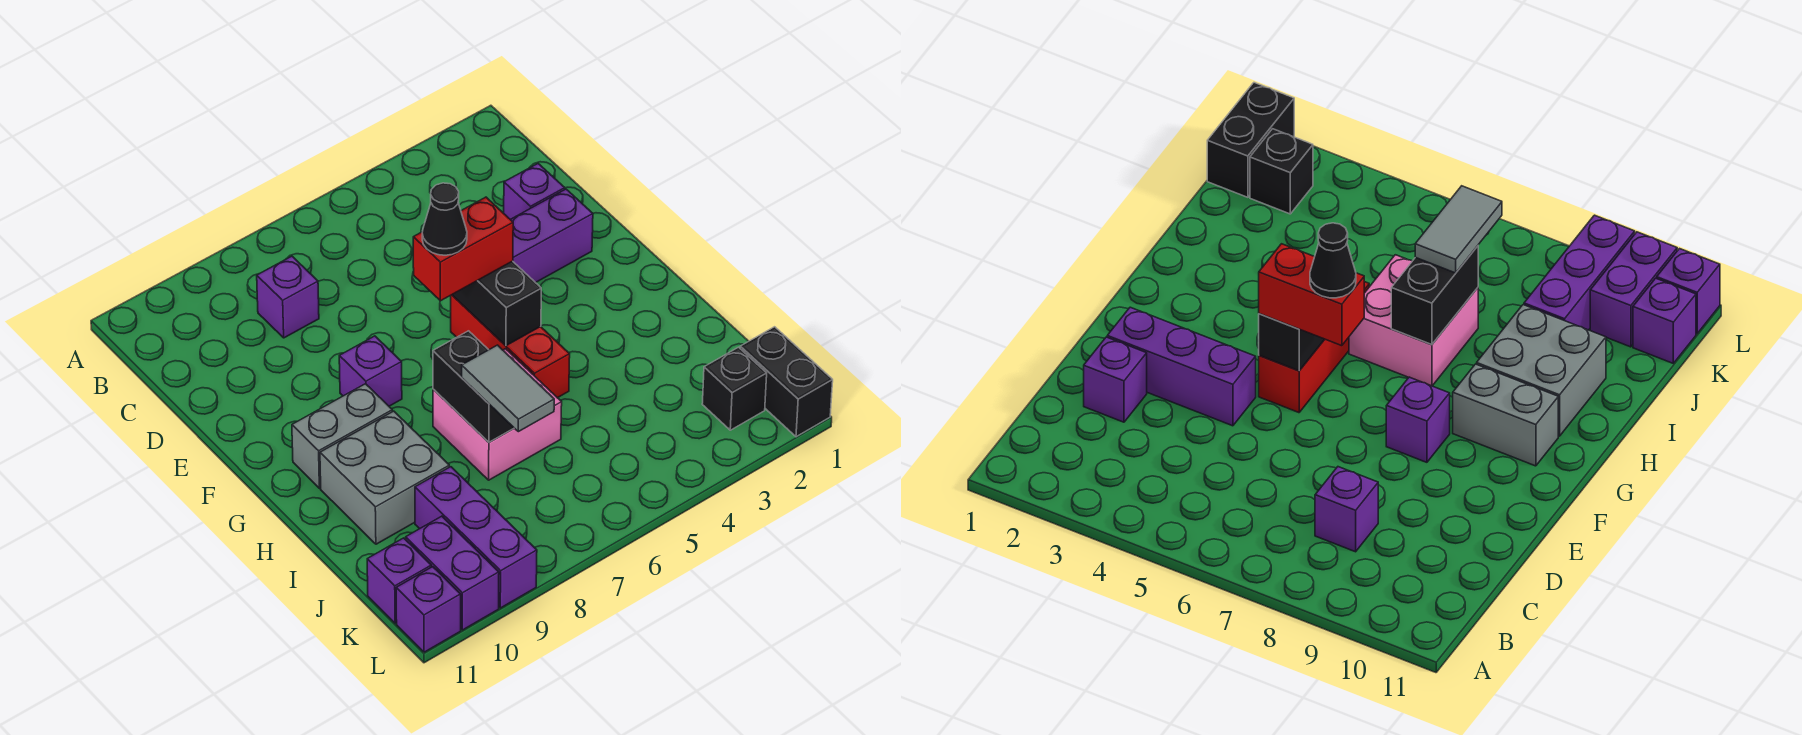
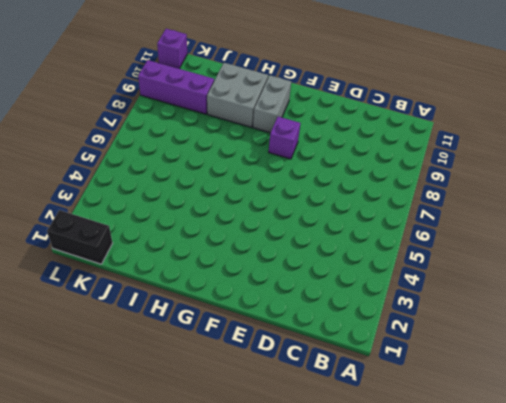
none -> purple 1x1 brick [257,256,319,338]
none -> purple 1x1 brick [504,164,565,219]
none -> purple 1x3 brick [510,189,593,283]

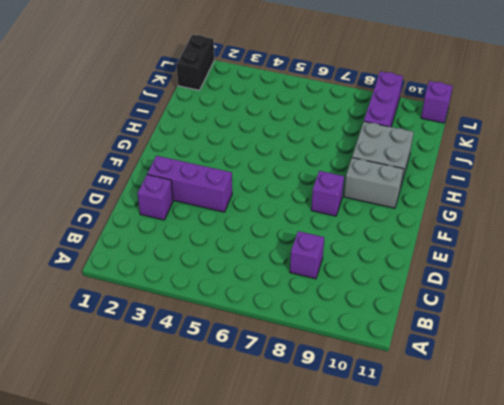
none -> red 1x3 brick [451,295,570,398]
none -> pink 2x2 brick [433,349,562,480]
none -> black 1x1 brick [702,347,767,430]

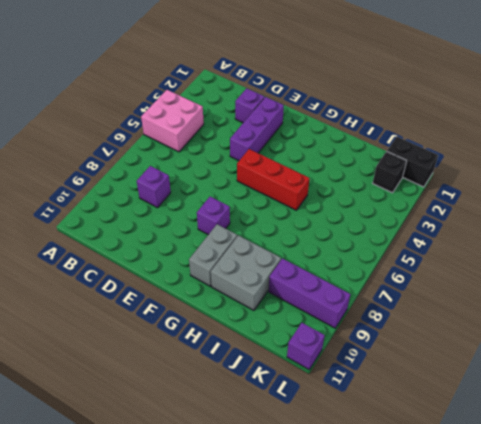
pink 2x2 brick [141,90,204,152] -> pink 2x2 brick moved to [433,349,562,480]
none -> purple 1x2 brick [406,516,499,630]
none -> purple 1x1 brick [367,538,431,623]
none -> black 1x2 brick [452,261,541,346]

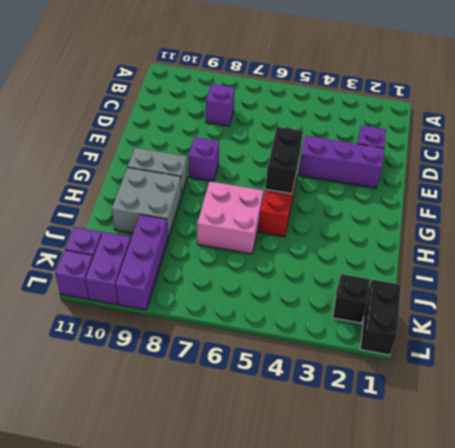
none -> black 1x2 brick [433,331,514,442]
none -> red 1x2 brick [413,197,513,301]
none -> grey 1x2 tile [462,345,554,432]

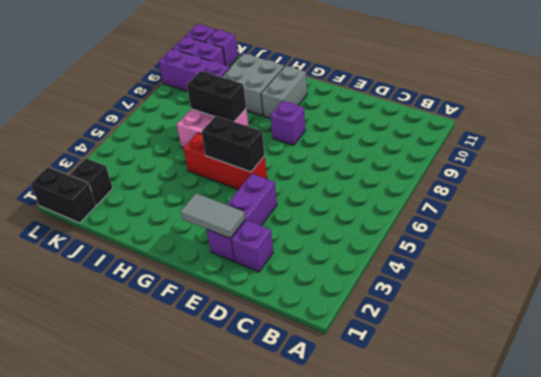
grey 1x2 tile [180,193,245,238] -> grey 1x2 tile moved to [462,345,554,432]
none -> purple 1x1 brick [257,256,319,338]
none -> red 1x2 brick [413,197,513,301]
none -> black 1x1 cone [422,183,467,255]

